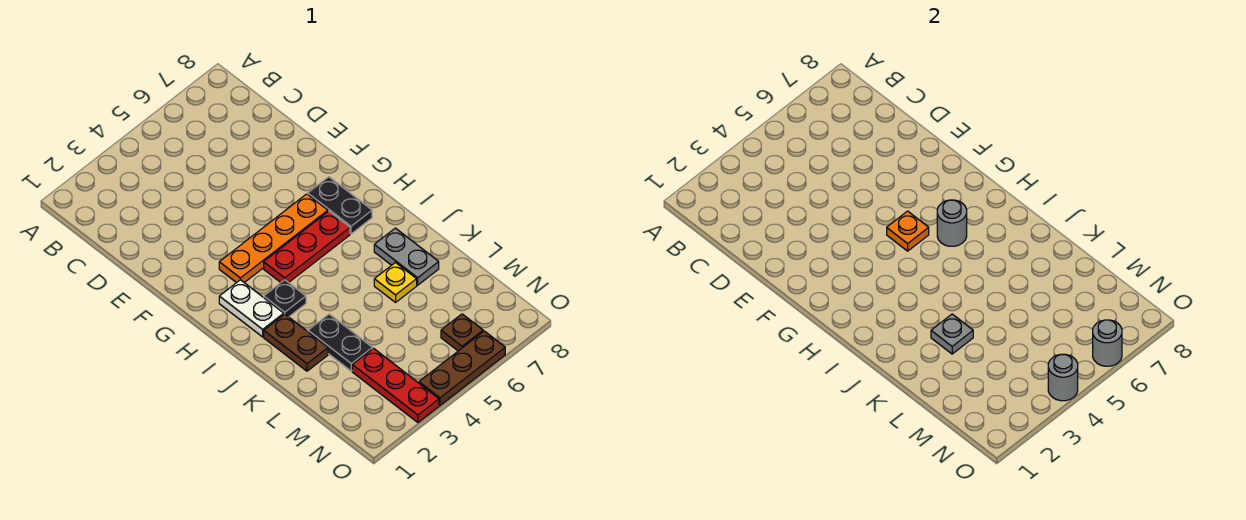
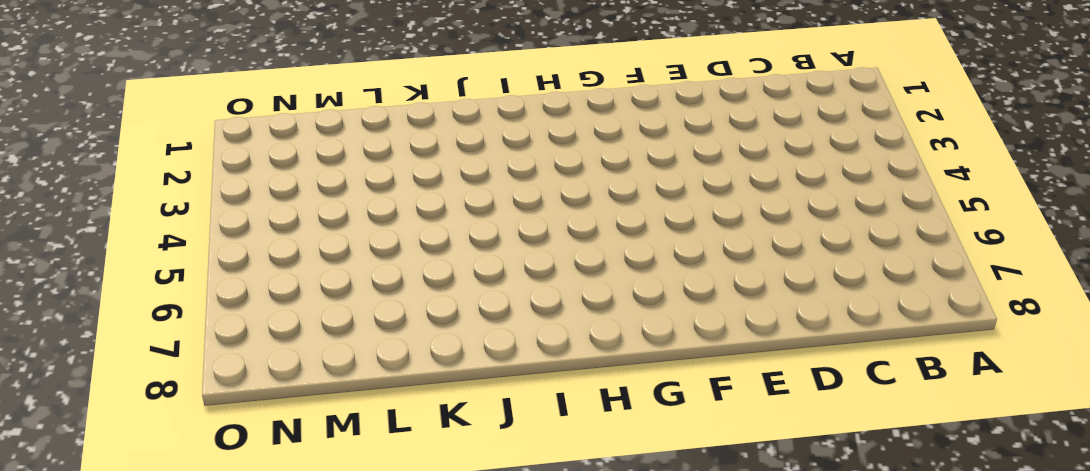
none -> orange 1x4 plate [219,194,328,283]
none -> black 1x2 plate [308,177,372,234]
none -> white 1x2 plate [219,280,284,337]

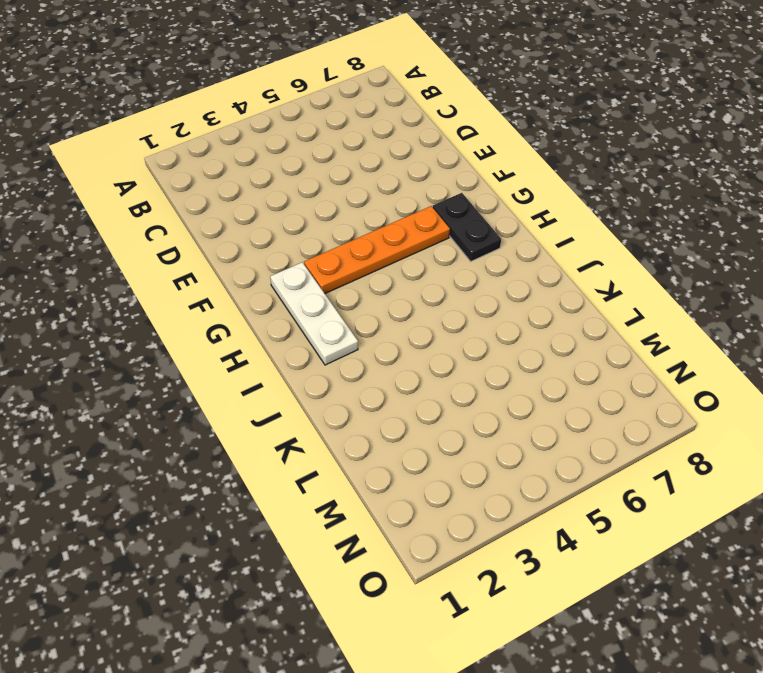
white 1x3 plate [270,262,358,365] -> white 1x2 plate [219,280,284,337]
none -> red 1x3 plate [264,211,350,283]
none -> black 1x1 plate [264,280,306,317]
none -> brown 1x2 plate [264,314,328,371]

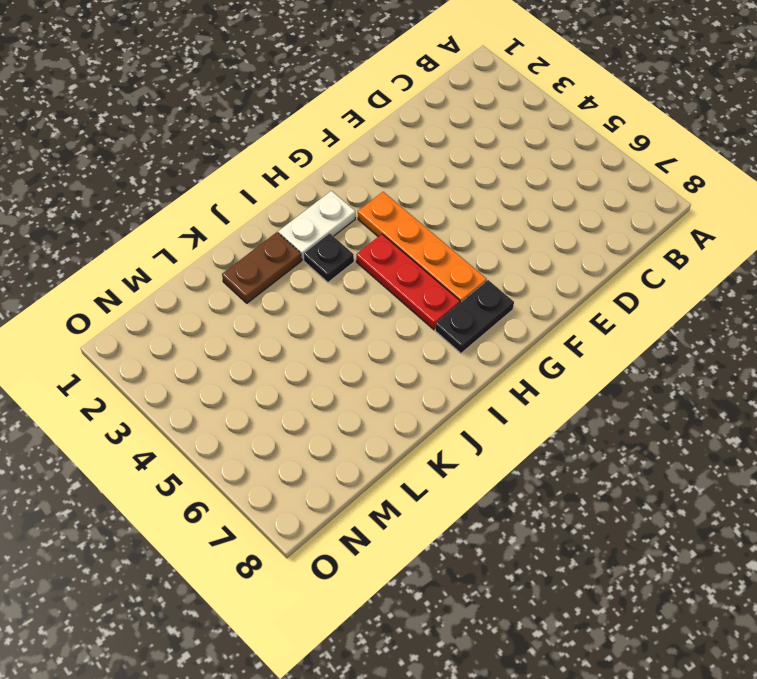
none -> grey 1x2 plate [374,228,439,285]
none -> black 1x2 plate [308,314,372,371]
none -> yellow 1x1 plate [374,263,417,302]

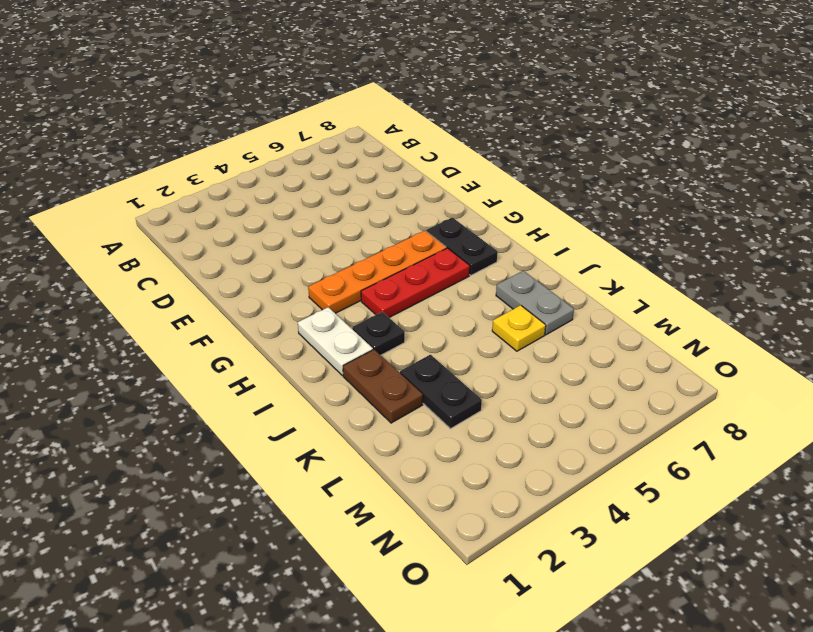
none -> red 1x3 plate [352,348,439,422]
none -> brown 1x1 plate [441,314,483,351]
none -> brown 1x3 plate [419,331,505,405]

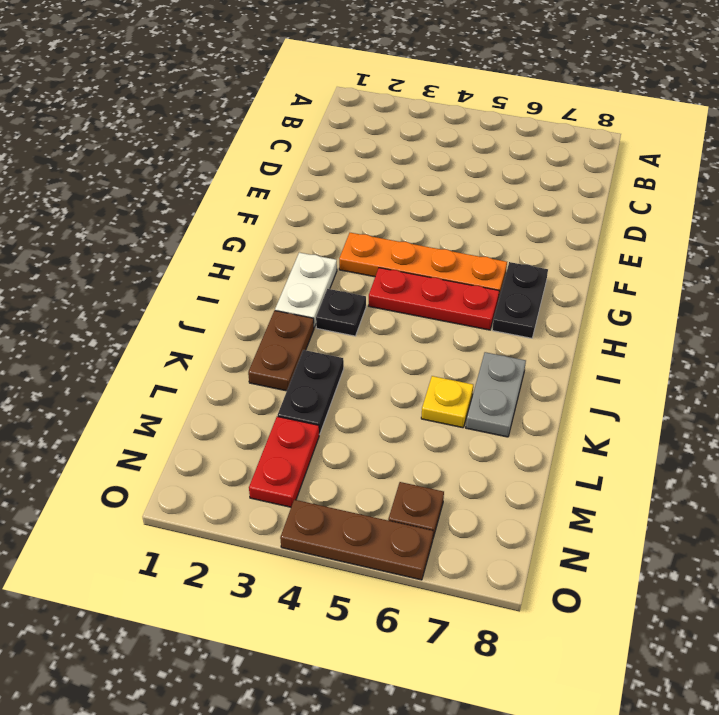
red 1x2 plate [249,417,319,507] -> red 1x3 plate [352,348,439,422]
none -> orange 1x1 plate [887,211,929,251]
none -> grey 1x1 round brick [937,200,967,246]
none -> grey 1x1 plate [931,314,973,354]

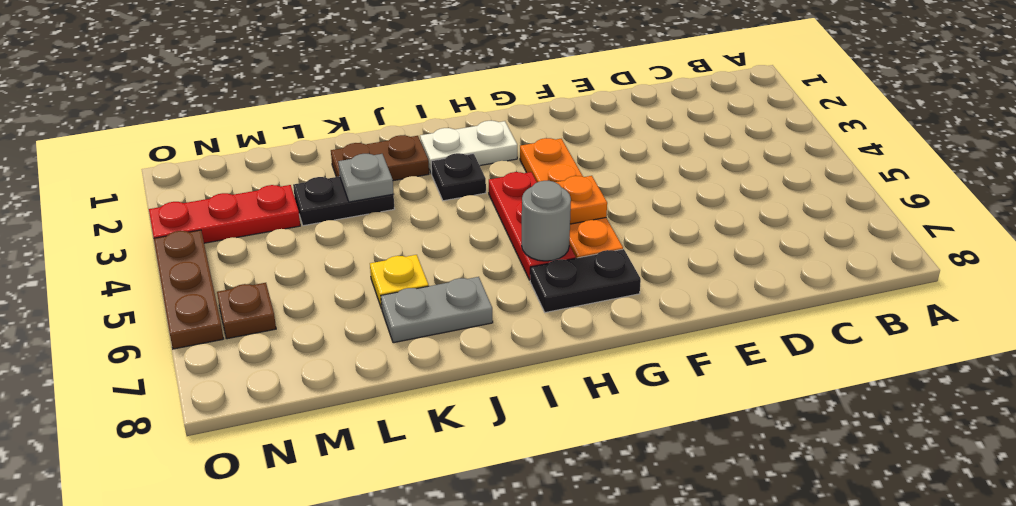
none -> grey 1x1 round brick [1048,354,1078,401]
none -> grey 1x1 round brick [1093,320,1122,366]

